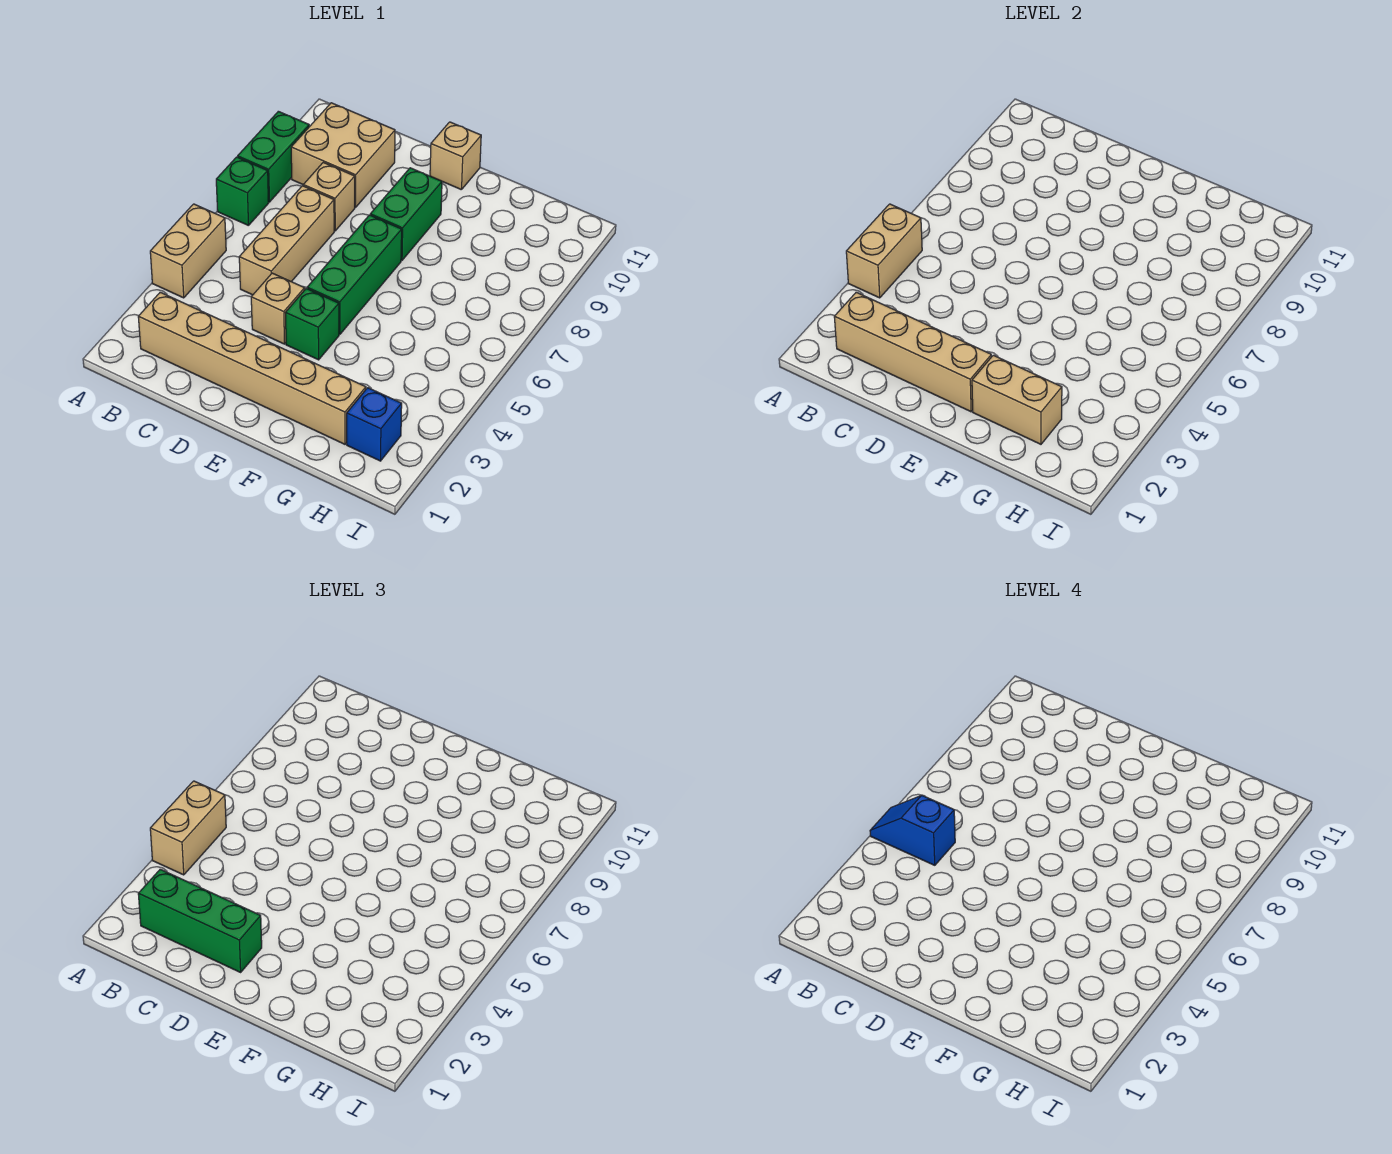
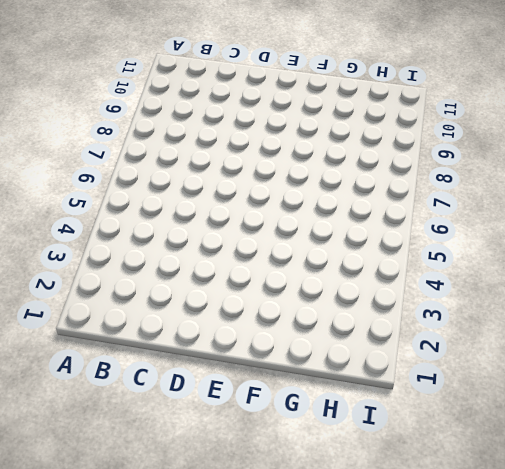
none -> tan 1x2 brick [150,204,226,298]
none -> green 1x1 brick [216,157,269,226]
none -> green 1x2 brick [238,111,309,202]

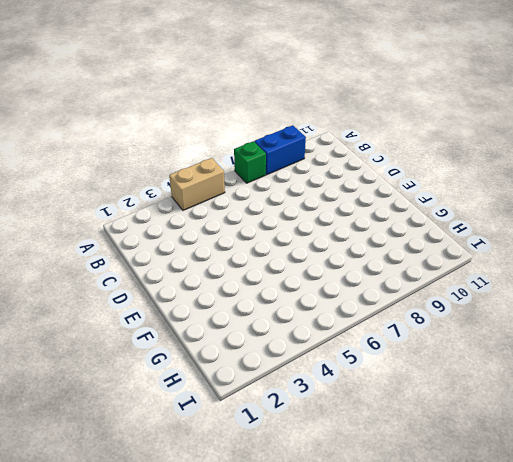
blue 1x2 brick [254,125,306,175] -> green 1x2 brick [238,111,309,202]
none -> tan 1x6 brick [138,292,366,444]
none -> tan 2x2 brick [291,103,395,207]
none -> tan 1x3 brick [239,186,334,295]

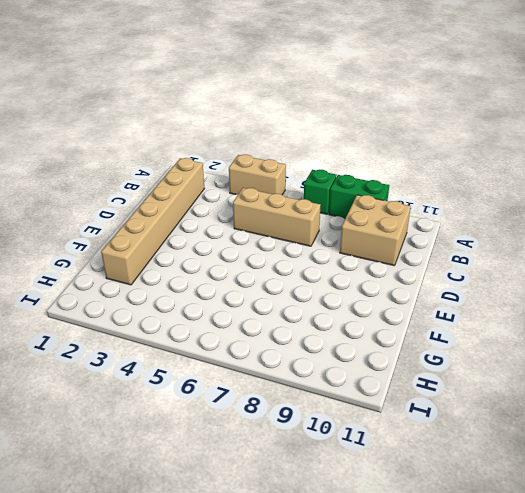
none -> tan 1x1 brick [303,162,355,231]
none -> tan 1x1 brick [251,273,305,344]
none -> green 1x1 brick [286,289,339,360]

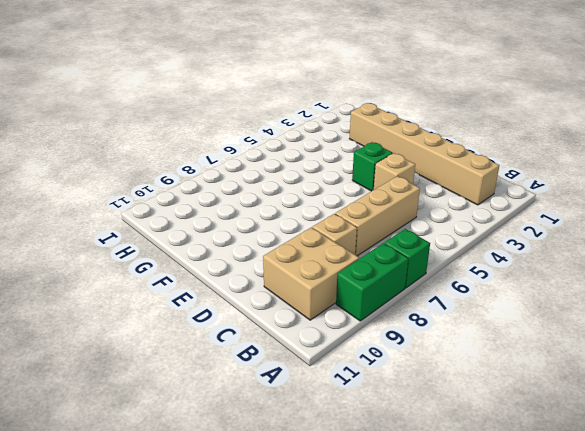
none -> tan 1x2 brick [150,204,226,298]
none -> green 1x3 brick [307,215,402,334]
none -> green 1x2 brick [370,168,442,260]

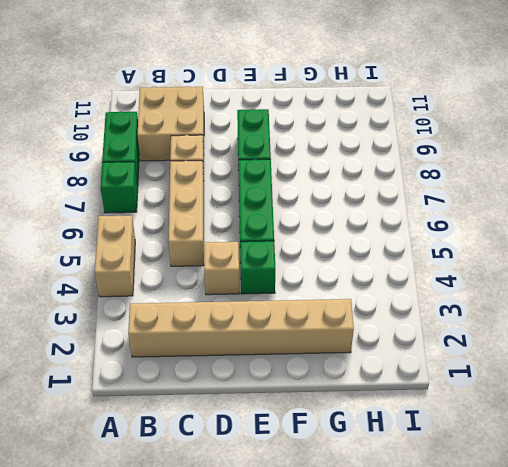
none -> tan 1x1 brick [430,122,481,190]
none -> blue 1x1 brick [347,388,402,461]
none -> tan 1x2 brick [846,204,922,298]

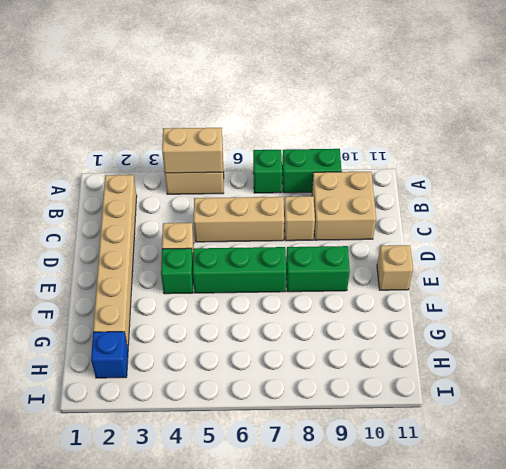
none -> tan 1x4 brick [834,292,992,412]
none -> tan 1x2 brick [972,355,1062,444]
none -> tan 1x2 brick [150,781,226,875]

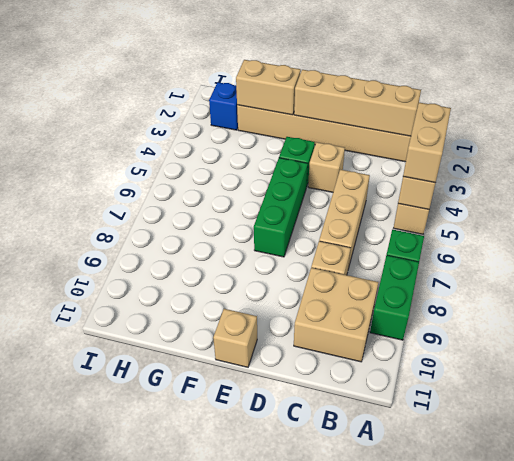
none -> green 1x2 brick [370,168,442,260]
none -> green 1x3 brick [138,869,262,972]
none -> blue 1x2 slope [870,795,955,865]

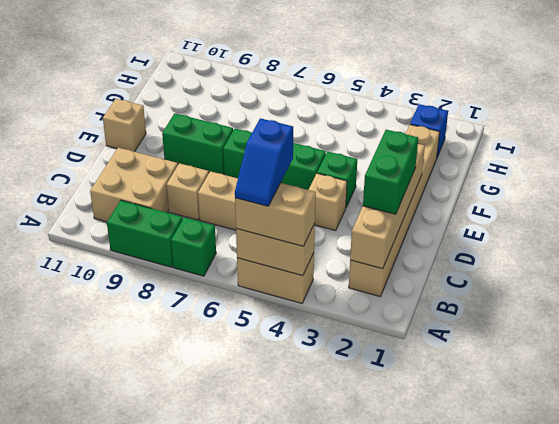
green 1x2 brick [363,130,418,214] -> green 1x3 brick [138,869,262,972]
none -> tan 1x2 brick [972,355,1062,444]

